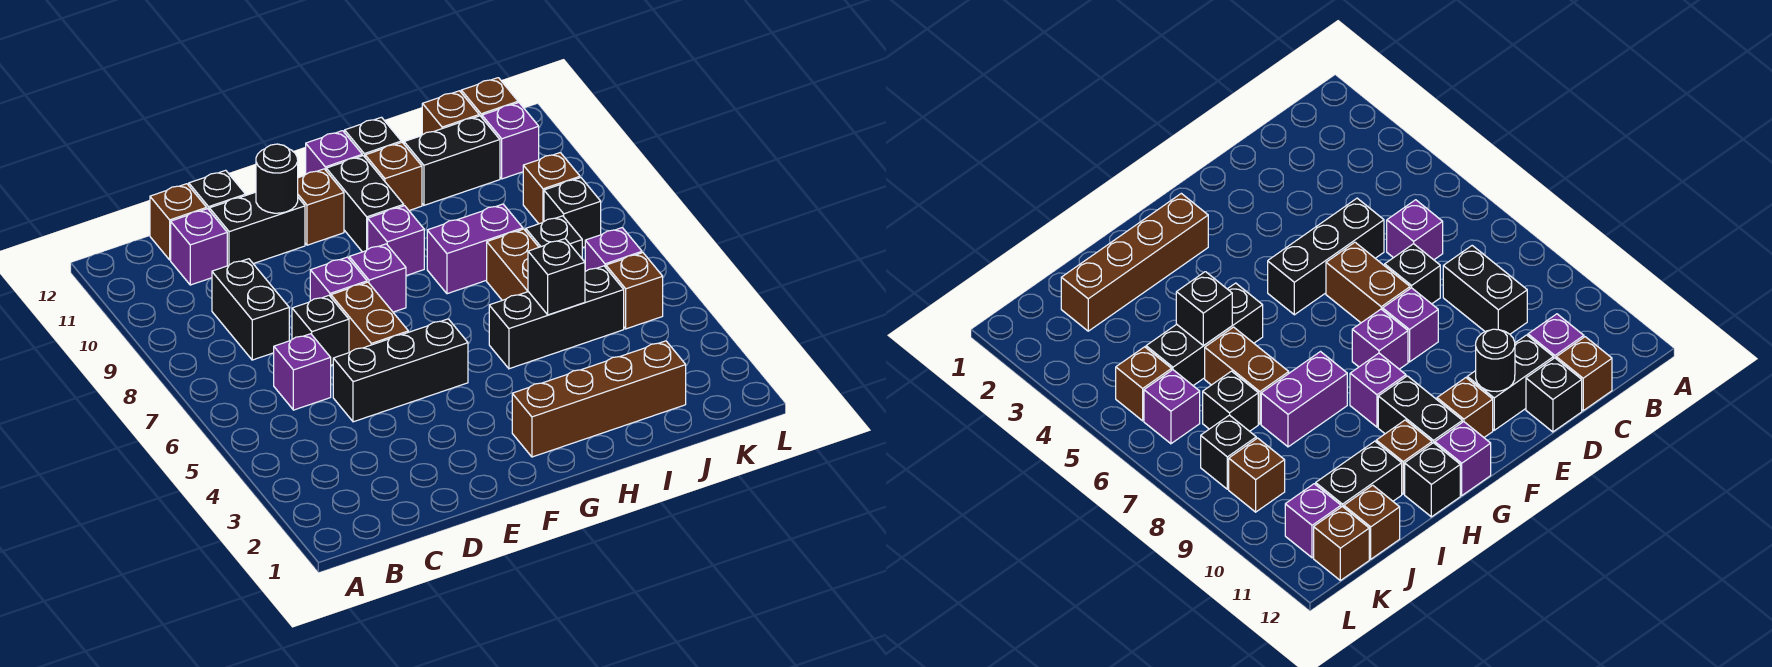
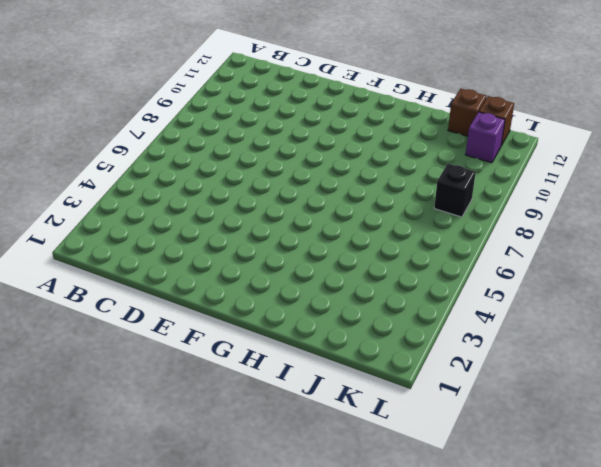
none -> purple 1x1 brick [274,334,331,410]
none -> black 1x2 brick [212,259,289,360]
none -> purple 1x1 brick [171,209,227,285]
none -> brown 1x1 brick [150,184,207,260]

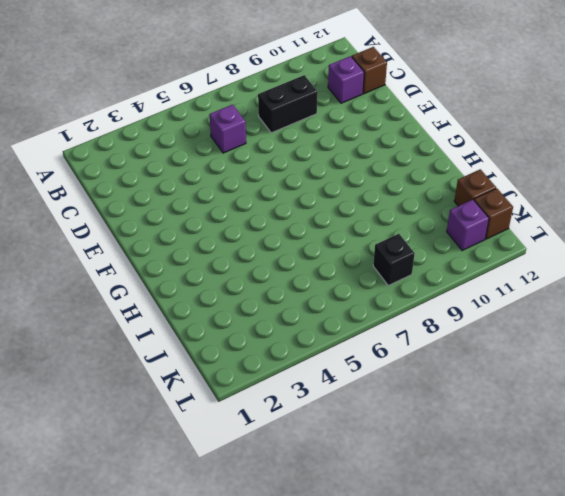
none -> black 1x3 brick [333,319,468,422]
none -> black 1x1 brick [292,296,349,365]
none -> black 1x2 brick [209,192,305,266]
none -> black 1x1 brick [189,170,246,210]

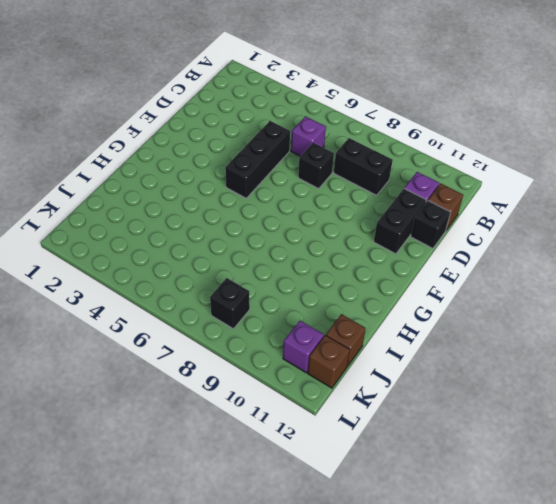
none -> brown 1x2 brick [331,282,408,353]
none -> purple 1x1 brick [310,257,367,301]
none -> purple 1x1 brick [349,244,406,312]
none -> brown 1x1 brick [298,169,344,245]

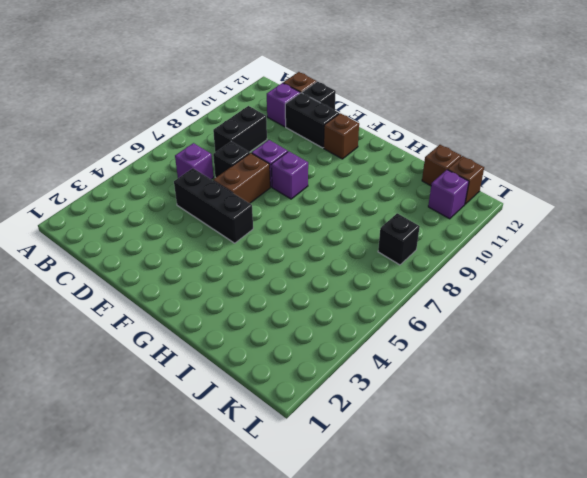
none -> brown 1x4 brick [512,341,686,457]
none -> purple 1x1 brick [368,206,424,276]
none -> black 1x2 brick [326,156,404,252]
none -> purple 1x1 brick [306,131,362,174]

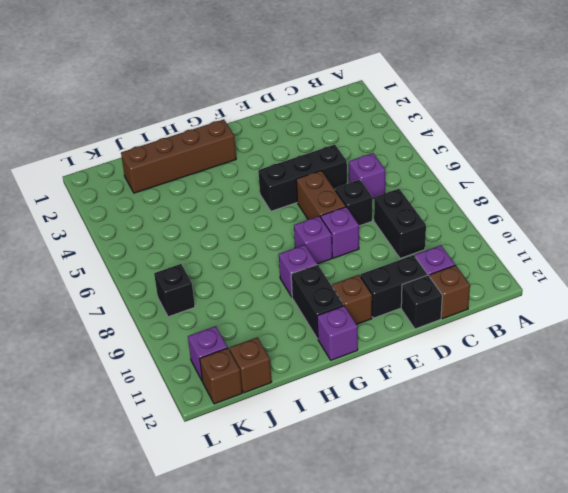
none -> black 1x3 brick [489,266,624,369]
none -> purple 1x2 brick [427,204,523,294]
none -> brown 1x1 brick [365,142,422,210]
none -> black 1x1 brick [345,117,401,157]

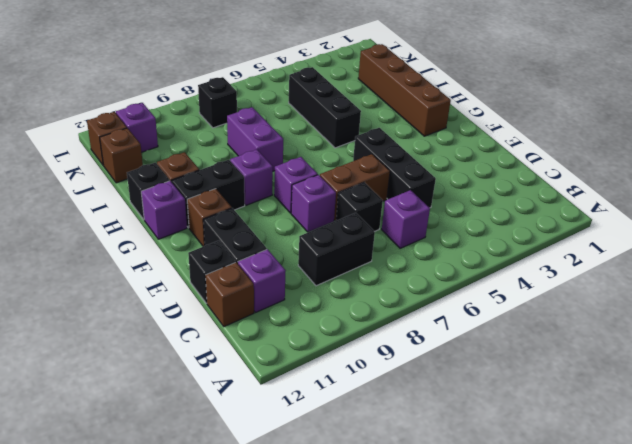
none -> brown 1x2 brick [487,229,539,300]
none -> black 1x2 brick [404,116,500,205]
none -> black 1x1 brick [526,216,582,258]
none -> brown 1x1 brick [606,253,663,329]

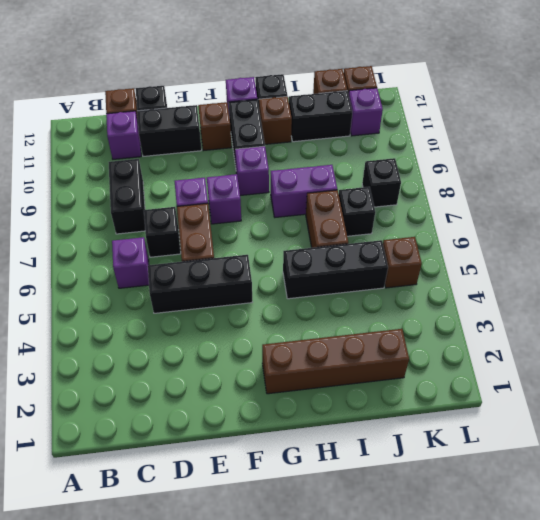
none -> purple 1x1 brick [585,228,642,271]
none -> brown 1x1 brick [523,153,580,224]
none -> black 1x1 round brick [256,144,298,213]
none -> black 1x1 brick [528,239,585,315]

